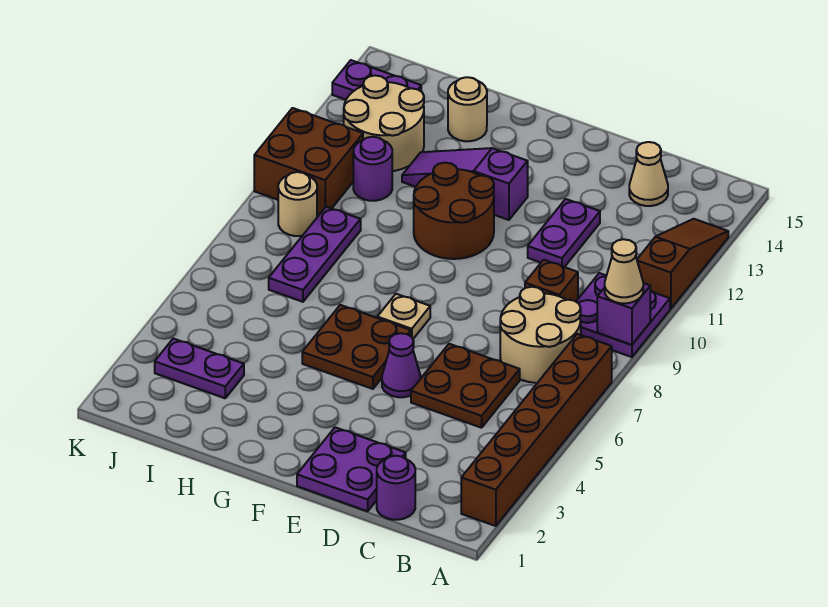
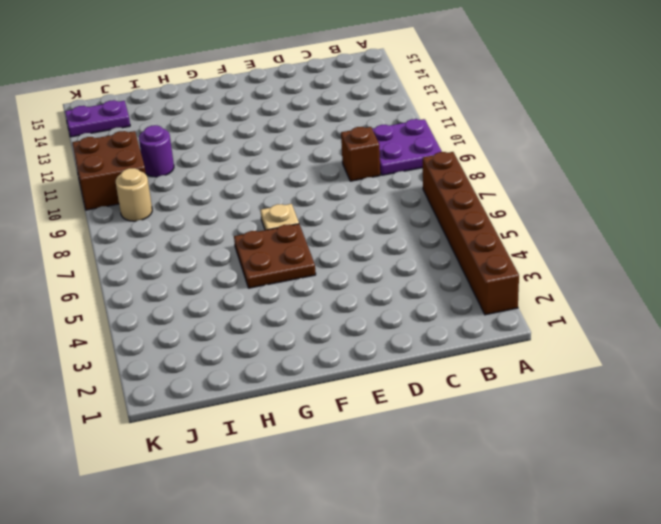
none -> brown 1x3 slope [637,219,728,309]
none -> tan 2x2 round brick [500,287,581,383]
none -> purple 1x1 round brick [377,456,415,520]

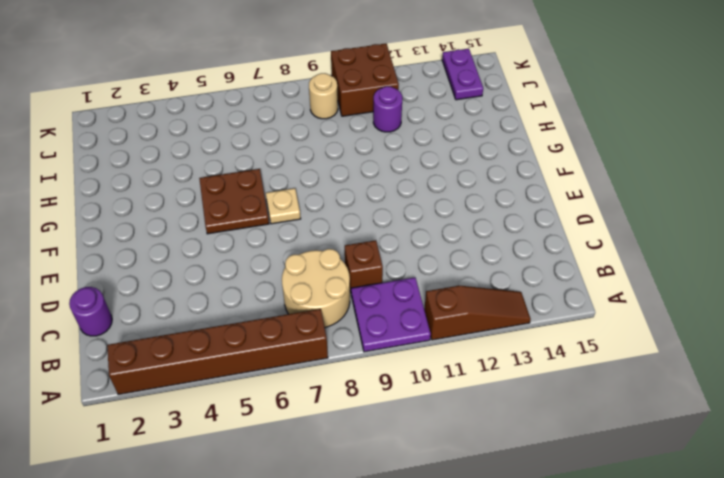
none -> brown 2x2 plate [411,344,520,428]
none -> tan 1x1 cone [629,142,668,206]
none -> purple 2x2 plate [297,427,406,511]

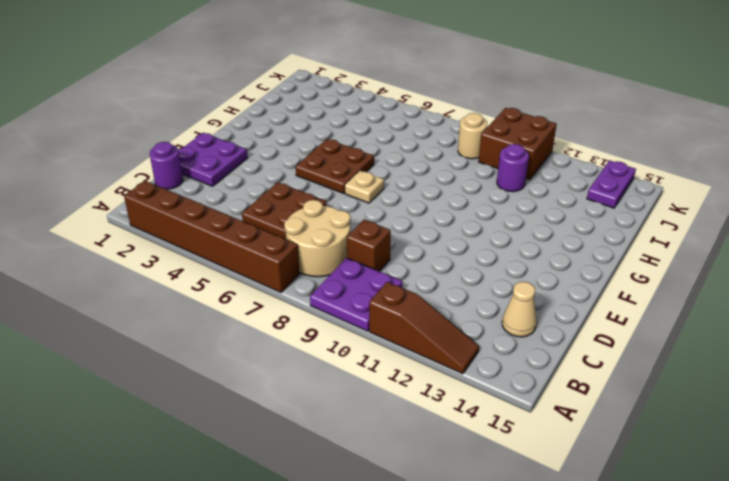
none -> purple 1x2 plate [528,199,600,267]
none -> purple 1x1 cone [382,333,421,397]
none -> brown 2x2 round brick [414,163,494,259]

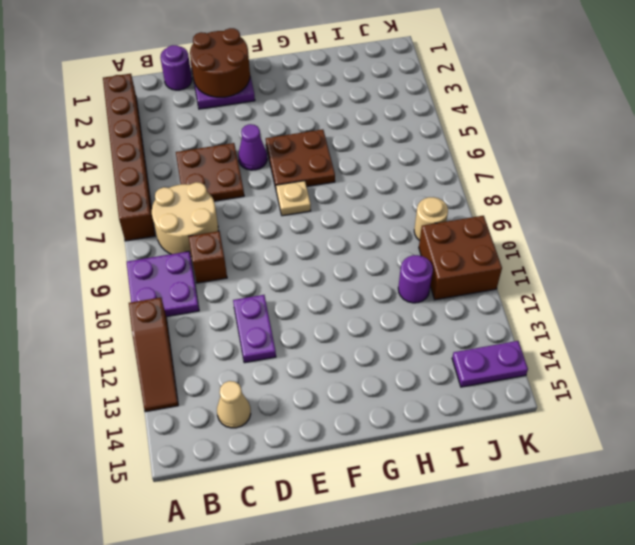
brown 2x2 round brick [190,28,250,97] -> brown 2x2 round brick moved to [414,163,494,259]
none -> purple 1x3 slope [402,148,528,220]
none -> tan 1x1 round brick [448,77,487,141]
none -> purple 1x2 plate [155,339,244,398]

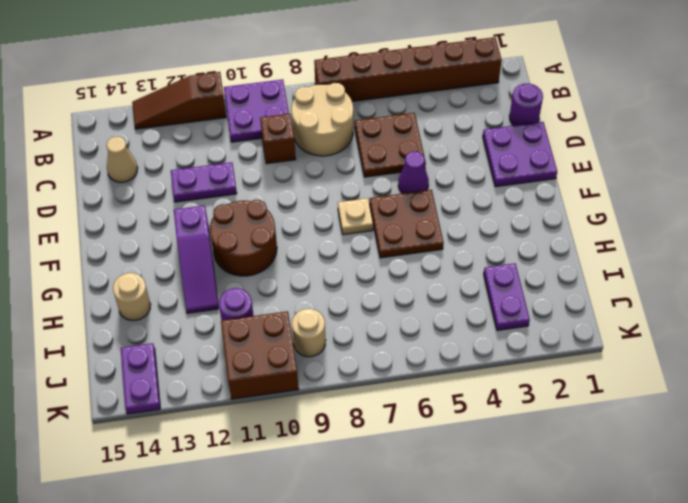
none -> purple 1x3 plate [269,207,361,302]
none -> tan 2x2 round brick [344,75,424,171]
none -> purple 1x1 brick [597,283,650,345]

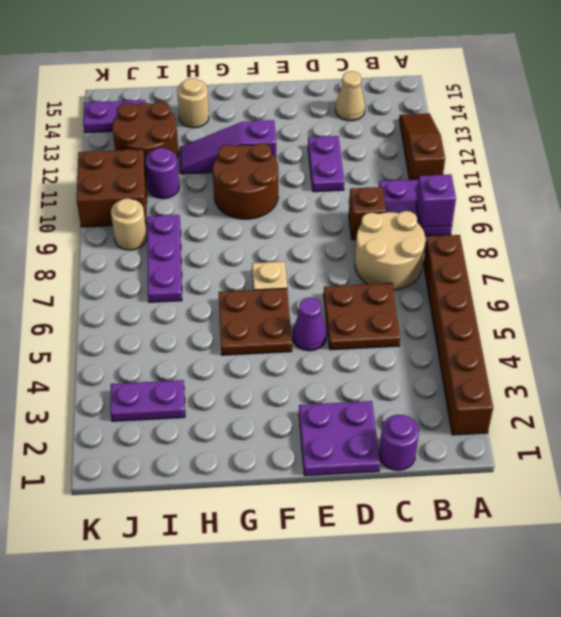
brown 2x2 round brick [112,102,179,175] -> tan 2x2 round brick [344,75,424,171]
none -> tan 1x1 cone [605,239,643,303]

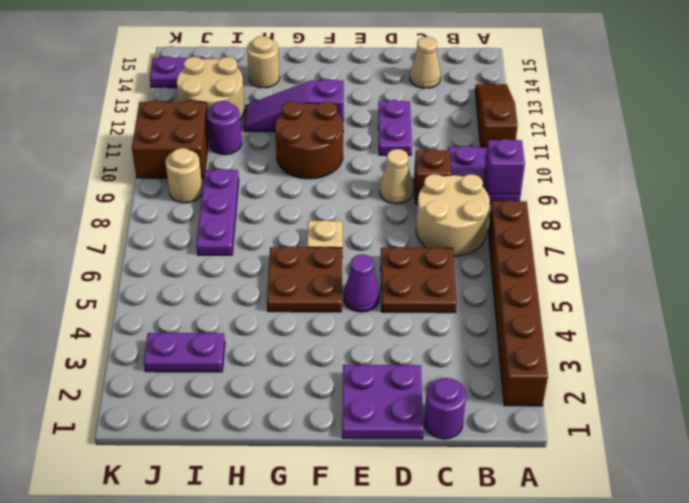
tan 1x1 cone [380,149,413,204] -> tan 1x1 cone moved to [605,239,643,303]

